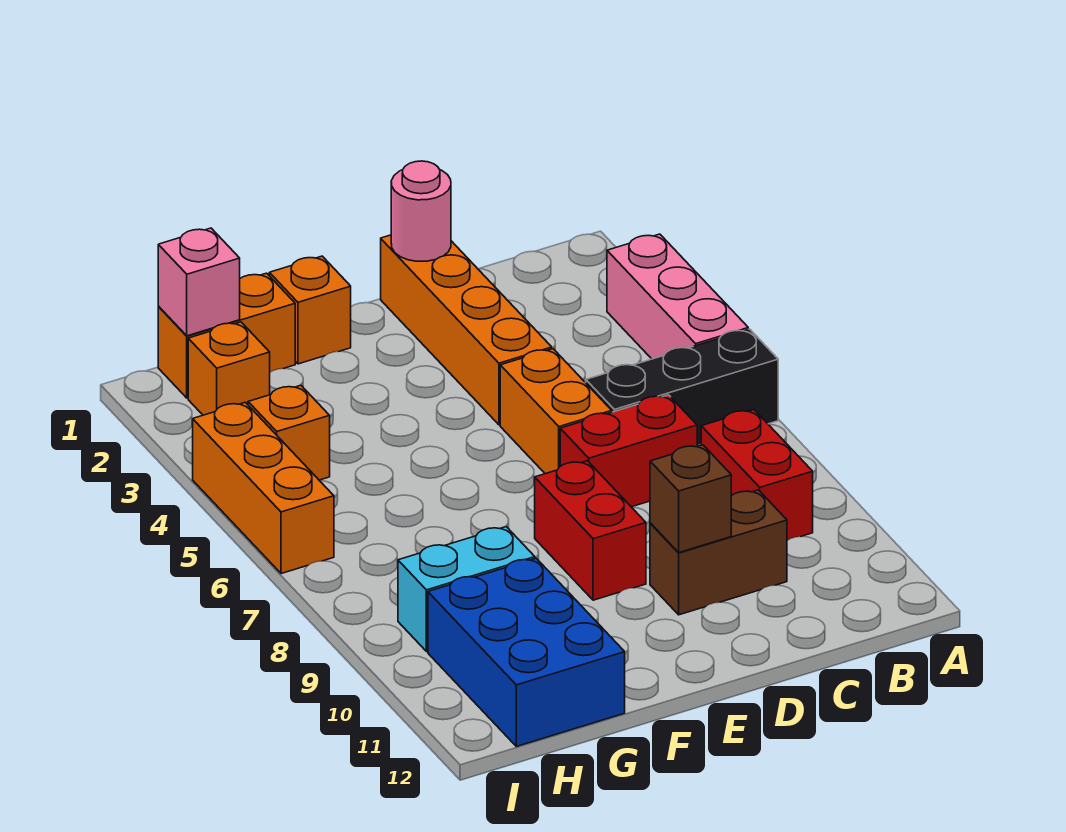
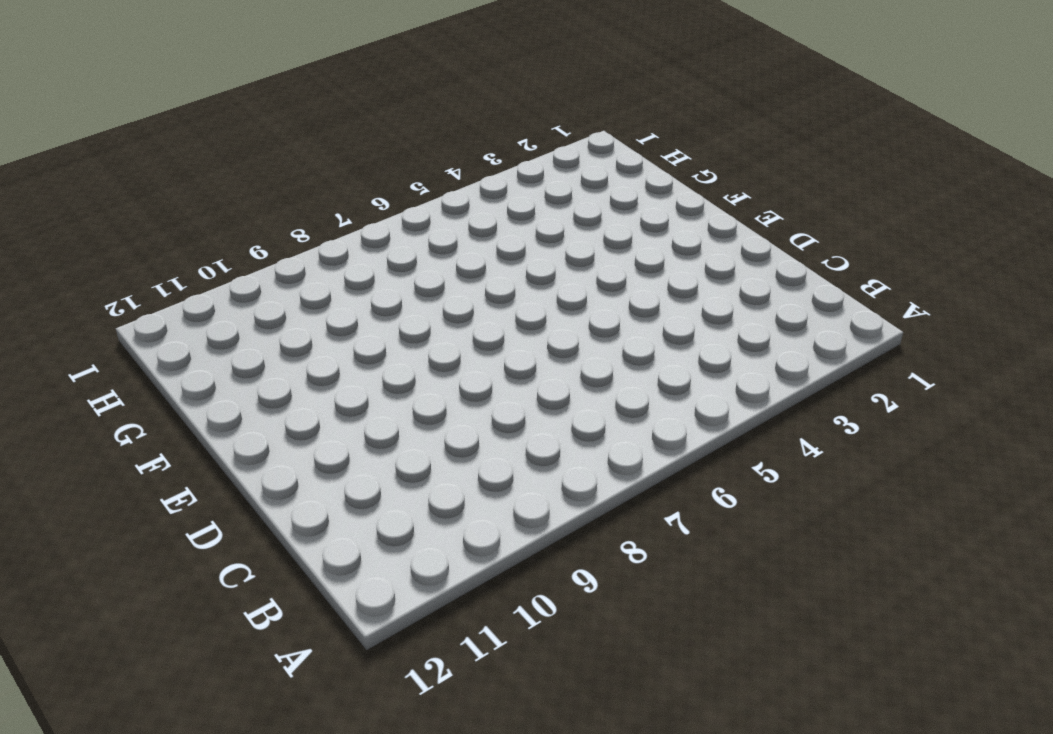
none -> pink 1x3 brick [607,234,748,359]
none -> black 1x3 brick [585,329,778,446]
none -> red 1x2 brick [701,410,813,540]

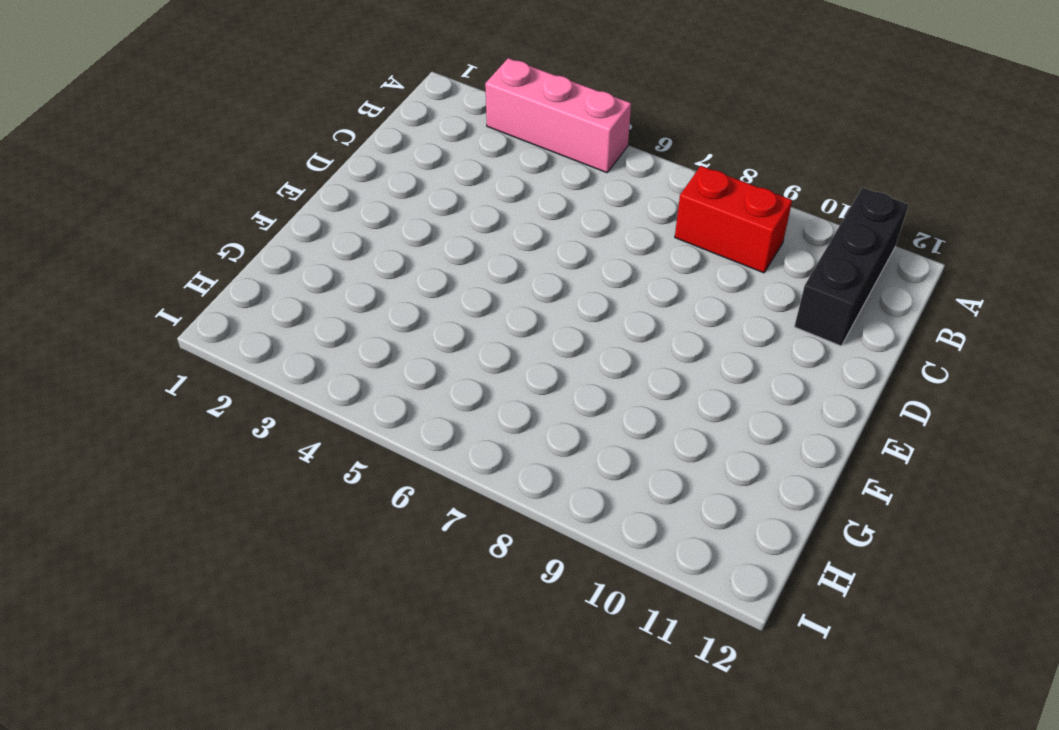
black 1x3 brick [794,187,909,346] -> black 1x3 brick moved to [585,329,778,446]
none -> red 1x2 brick [560,395,697,507]
none -> brown 1x2 brick [650,490,787,615]
none -> orange 1x4 brick [381,235,552,425]

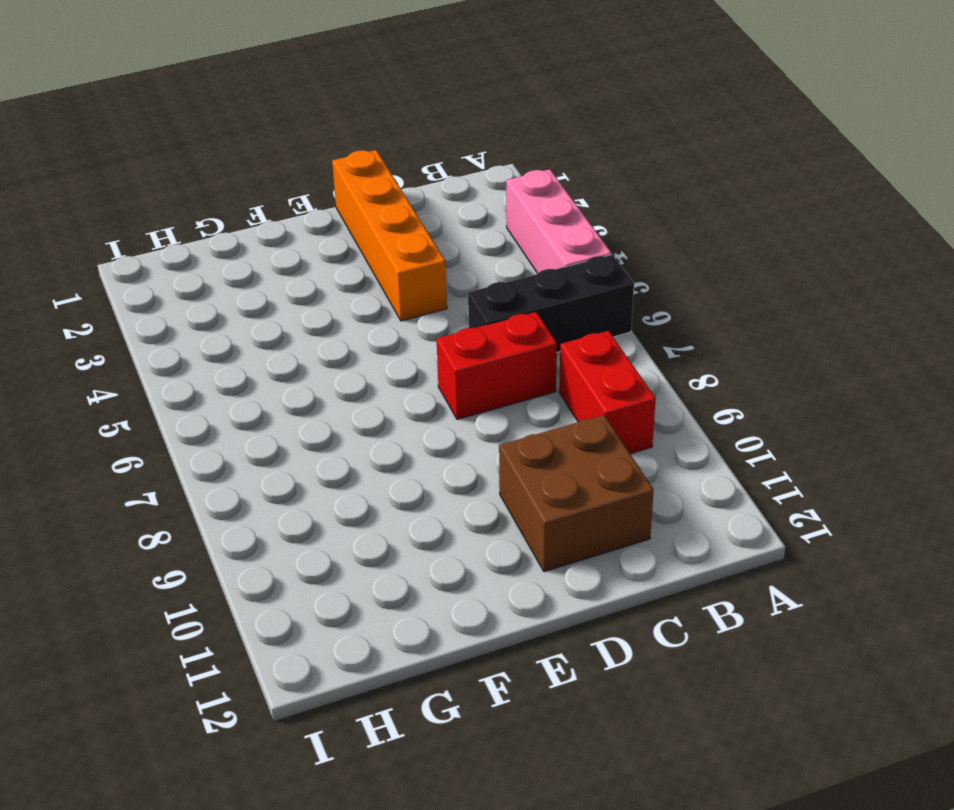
brown 2x2 brick [499,415,654,572] -> brown 1x2 brick [650,490,787,615]
none -> orange 1x2 brick [500,349,612,474]
none -> red 1x2 brick [535,461,646,600]
none -> orange 1x1 brick [269,256,351,364]

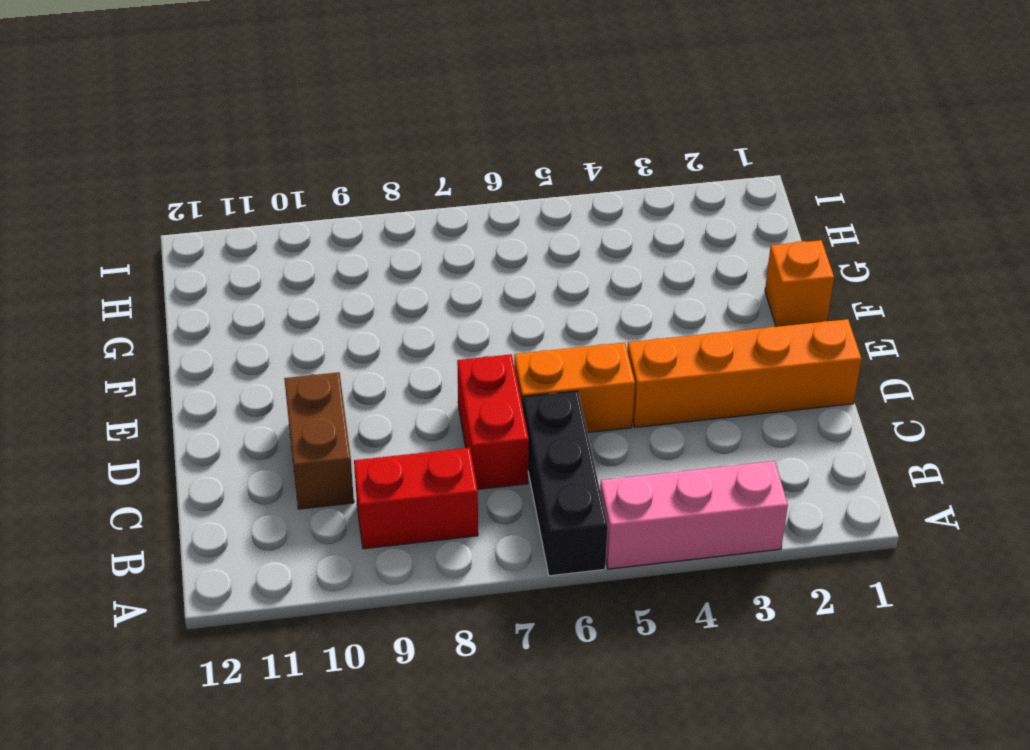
none -> red 1x2 brick [535,461,646,600]
none -> orange 1x2 brick [158,273,295,398]
none -> cyan 1x2 brick [398,527,535,652]

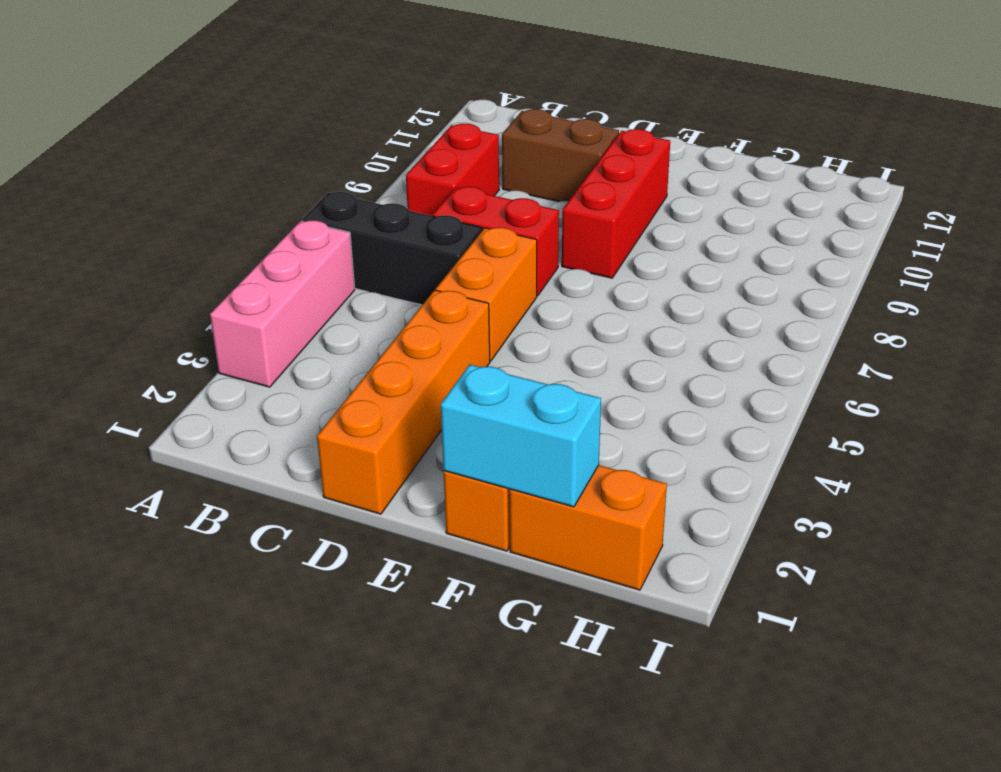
red 1x3 brick [562,129,670,278] -> red 1x2 brick [535,461,646,600]
cyan 1x2 brick [441,365,601,507] -> cyan 1x2 brick moved to [398,527,535,652]
none -> blue 2x3 brick [428,558,625,746]
none -> orange 1x1 brick [188,322,270,415]
none -> orange 1x1 brick [248,385,330,480]

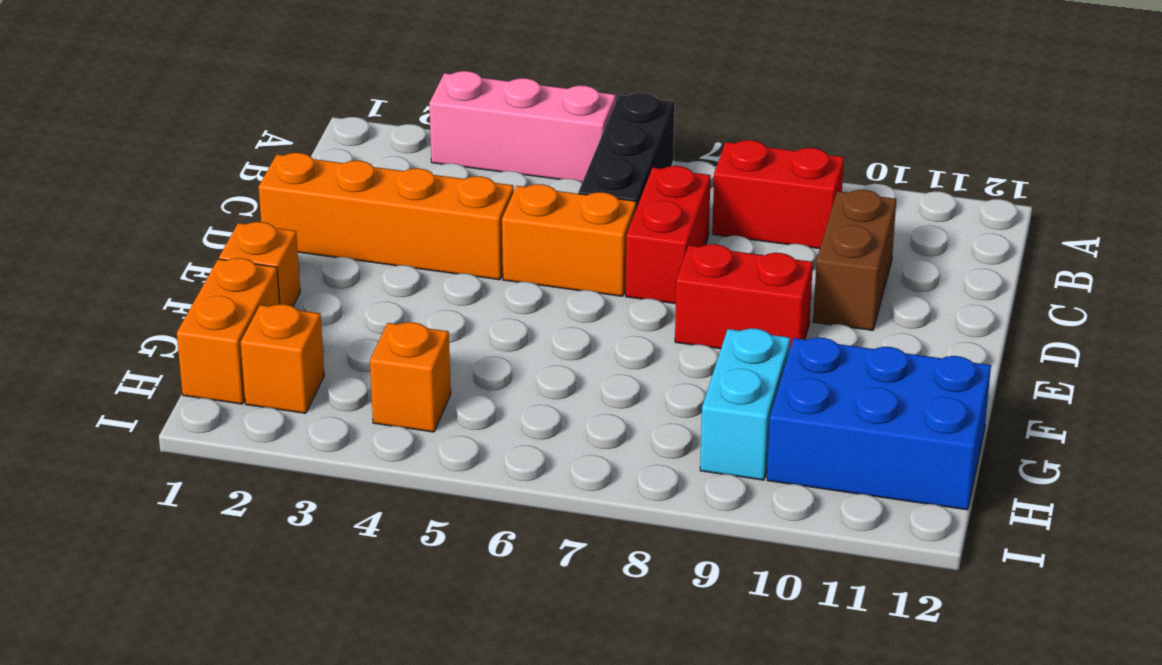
none -> orange 1x3 brick [193,402,334,574]
none -> pink 1x1 round brick [391,161,451,261]
none -> brown 1x1 brick [650,445,731,552]

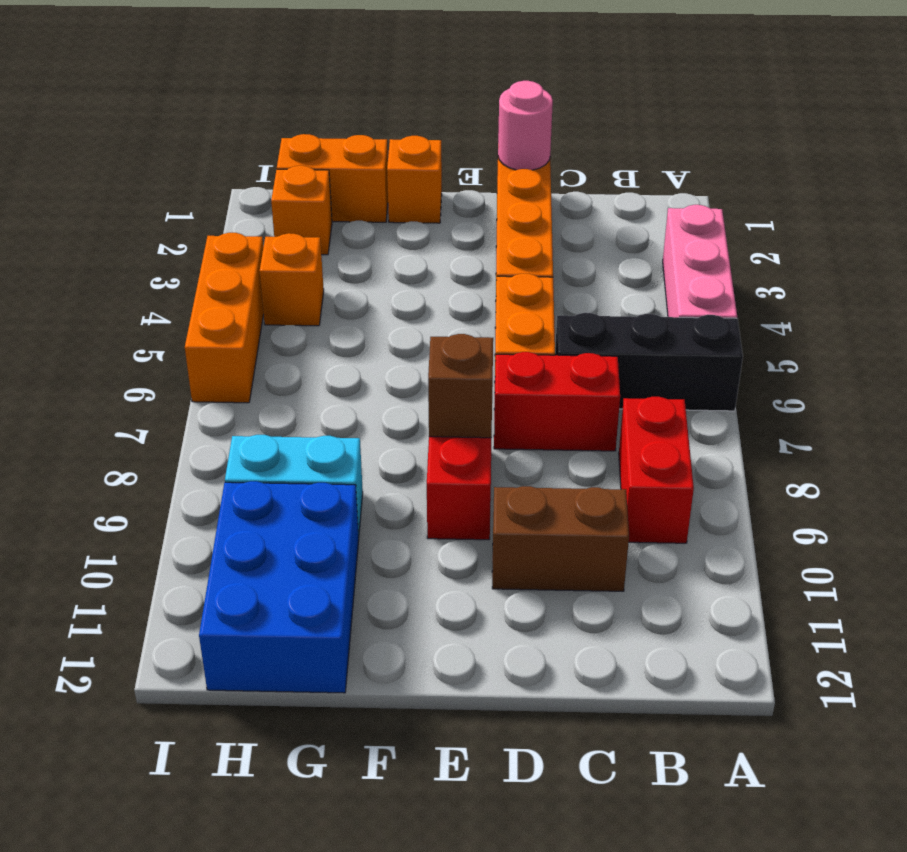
brown 1x1 brick [428,334,493,438] -> brown 1x1 brick moved to [650,445,731,552]
none -> pink 1x1 brick [158,228,240,336]

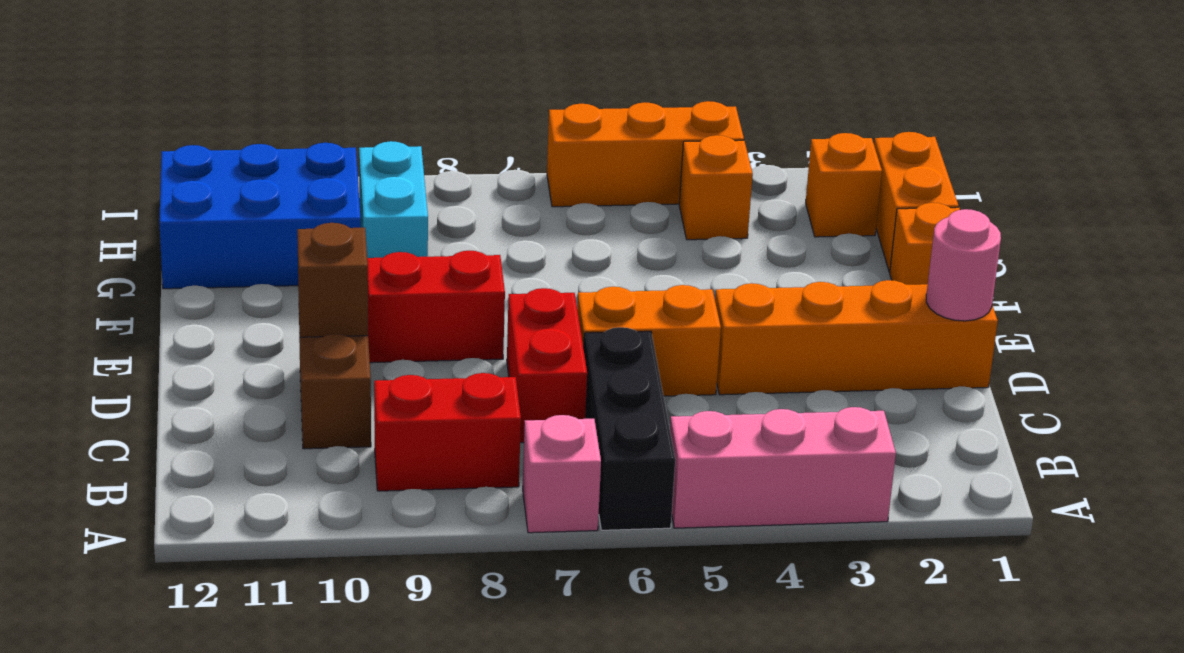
pink 1x1 brick [523,415,601,533] -> pink 1x1 brick moved to [158,228,240,336]

